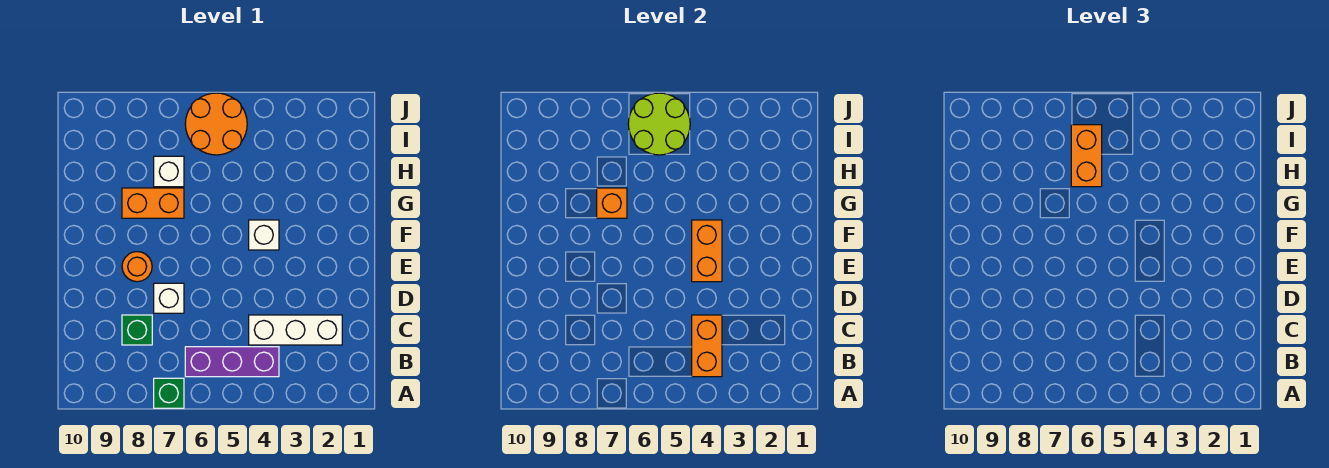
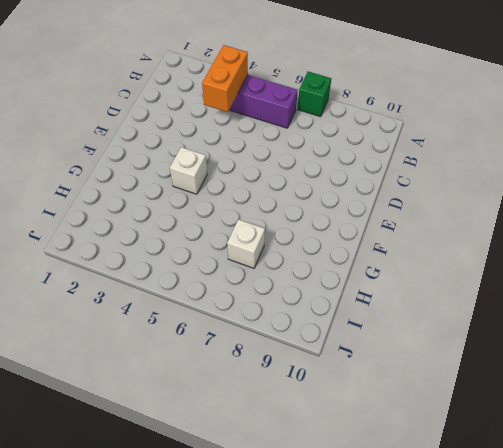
none -> white 1x3 brick [249,315,342,345]
none -> green 1x1 brick [122,315,152,345]
none -> white 1x1 brick [154,283,184,313]

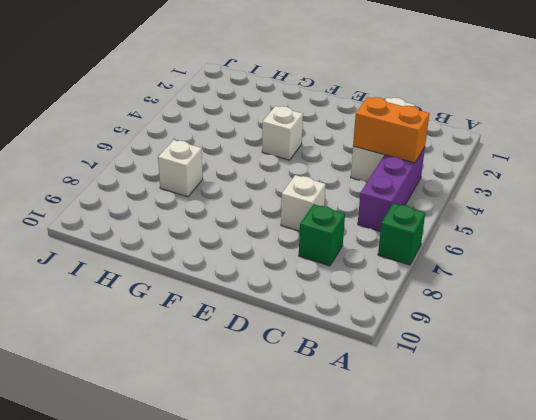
none -> orange 1x1 round brick [122,252,152,282]
none -> orange 1x2 brick [122,188,184,218]
none -> orange 2x2 round brick [185,93,247,155]

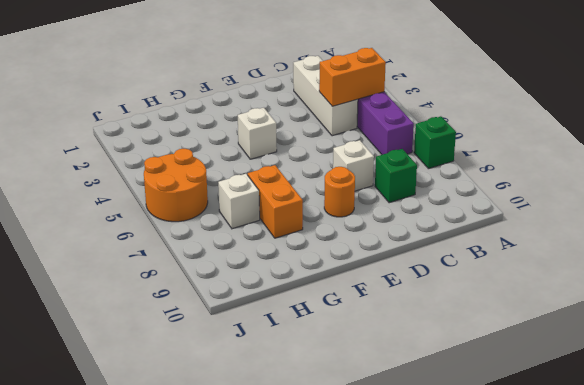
none -> orange 1x2 brick [692,220,722,282]
none -> orange 1x1 brick [597,188,627,218]
none -> lime 2x2 round brick [628,93,690,155]

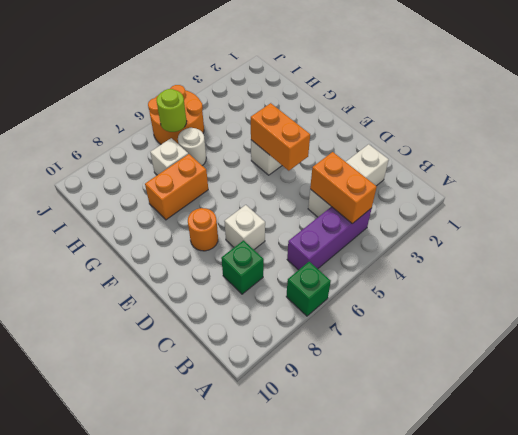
white 1x1 round brick [178,128,206,165] -> none
lime 1x1 round brick [157,89,187,132] -> lime 2x2 round brick [628,93,690,155]
none -> orange 1x1 brick [597,188,627,218]
none -> orange 1x2 brick [1071,125,1102,187]

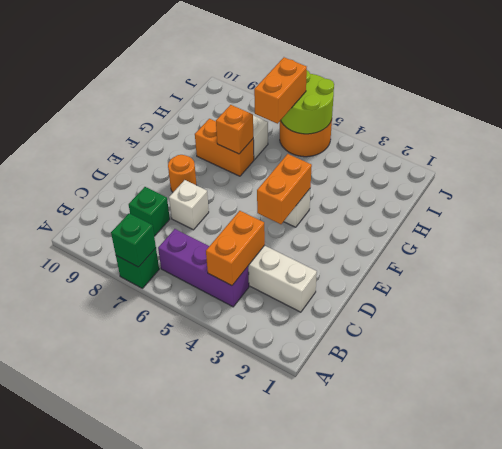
green 1x1 brick [111,213,156,267] -> none

